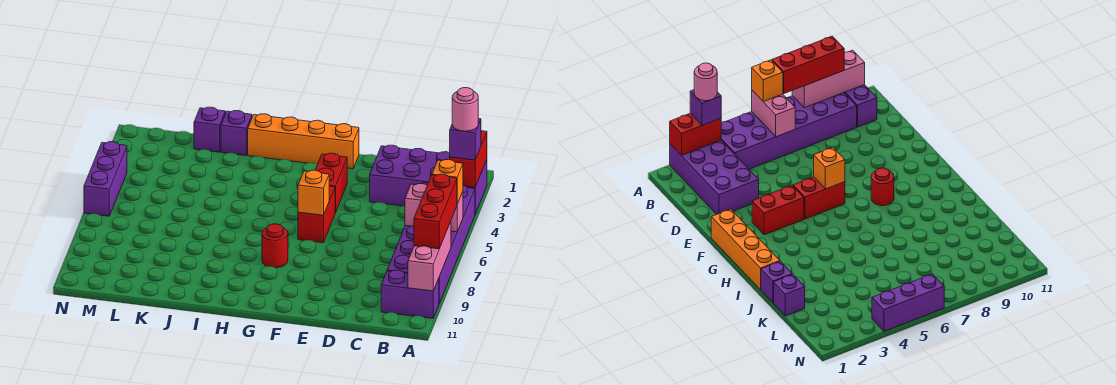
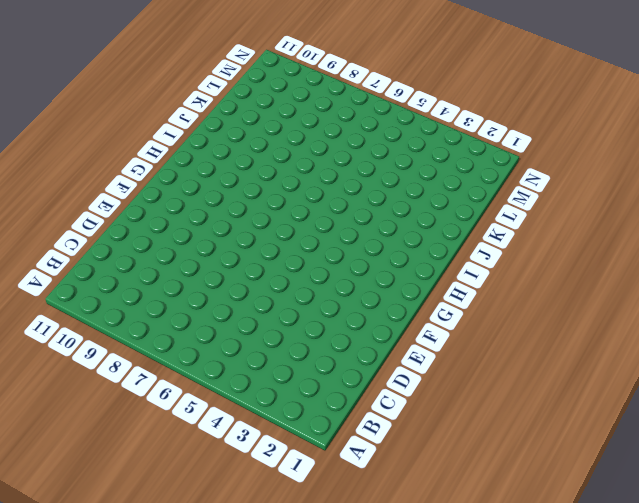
none -> purple 2x4 brick [370,145,487,214]
none -> purple 2x6 brick [387,182,475,303]
none -> purple 1x2 brick [381,270,439,318]

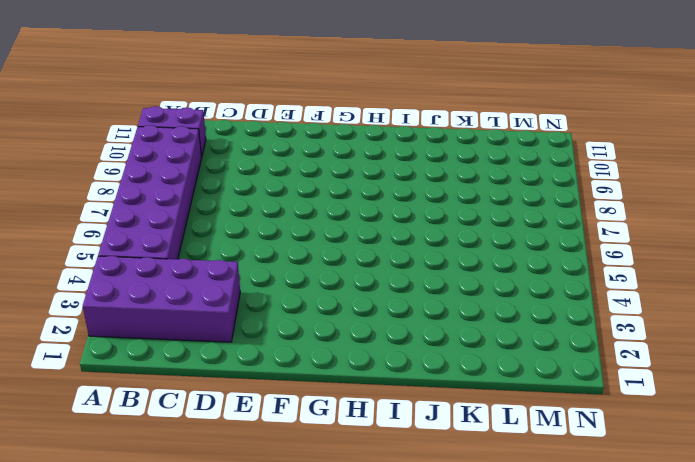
none -> orange 1x4 brick [248,114,359,169]
none -> red 1x2 brick [315,153,347,213]
none -> red 1x2 brick [298,186,335,243]

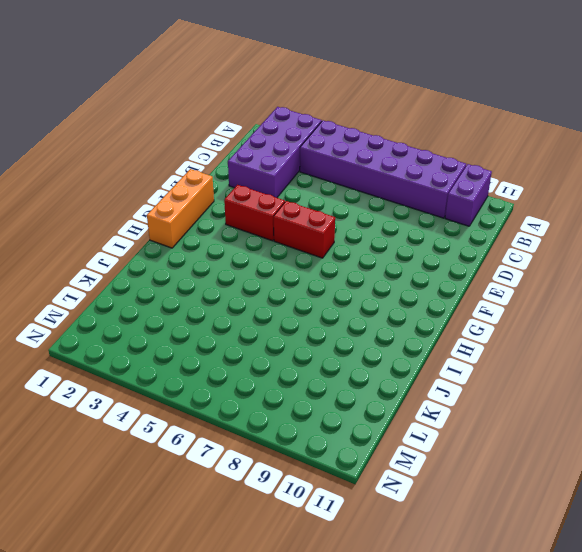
orange 1x3 brick [147,169,214,248] -> orange 1x4 brick [248,114,359,169]
none -> red 1x1 round brick [262,224,288,268]
none -> purple 1x1 brick [221,111,252,155]
none -> purple 1x1 brick [194,107,225,152]

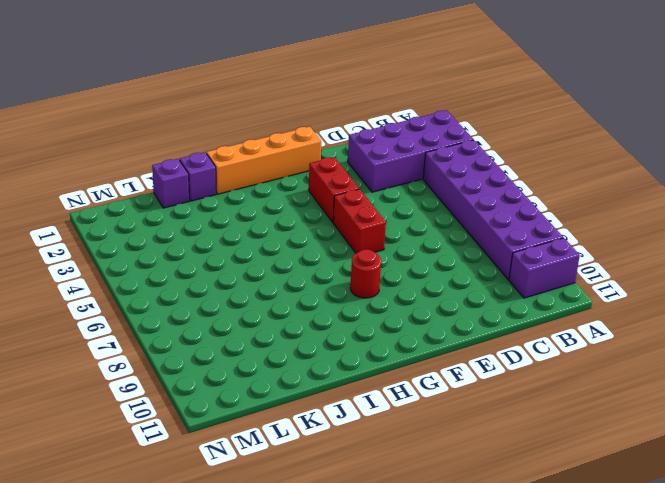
none -> purple 1x3 brick [84,142,127,216]
none -> red 1x2 brick [450,131,487,187]
none -> pink 1x2 brick [405,184,463,232]

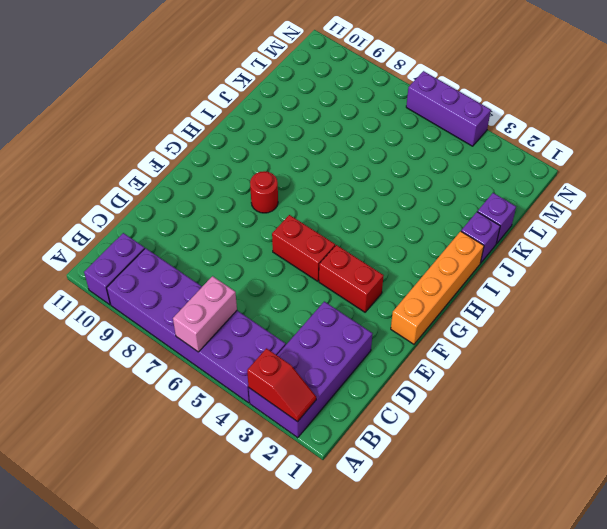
red 1x2 slope [247,348,316,422] -> red 1x2 brick [450,131,487,187]
none -> pink 1x3 brick [408,221,451,291]
none -> orange 1x1 brick [298,170,329,215]
none -> purple 1x1 brick [450,119,481,160]

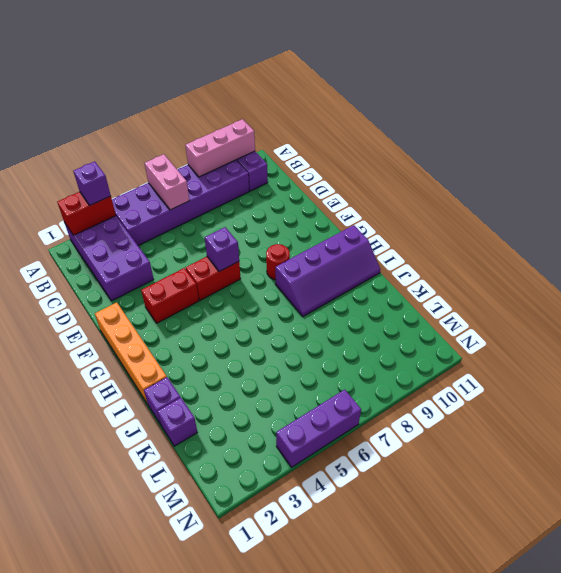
purple 1x1 brick [205,227,239,271] -> orange 1x1 brick [298,170,329,215]
purple 2x4 slope [275,225,380,316] -> none
none -> orange 1x1 brick [432,159,463,204]
none -> red 1x3 brick [414,174,457,249]
none -> pink 1x1 round brick [452,88,478,131]

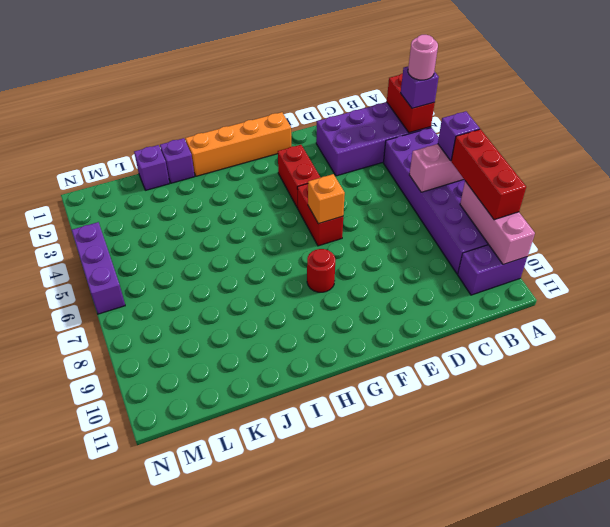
purple 1x1 brick [438,111,480,160] -> orange 1x1 brick [432,159,463,204]

